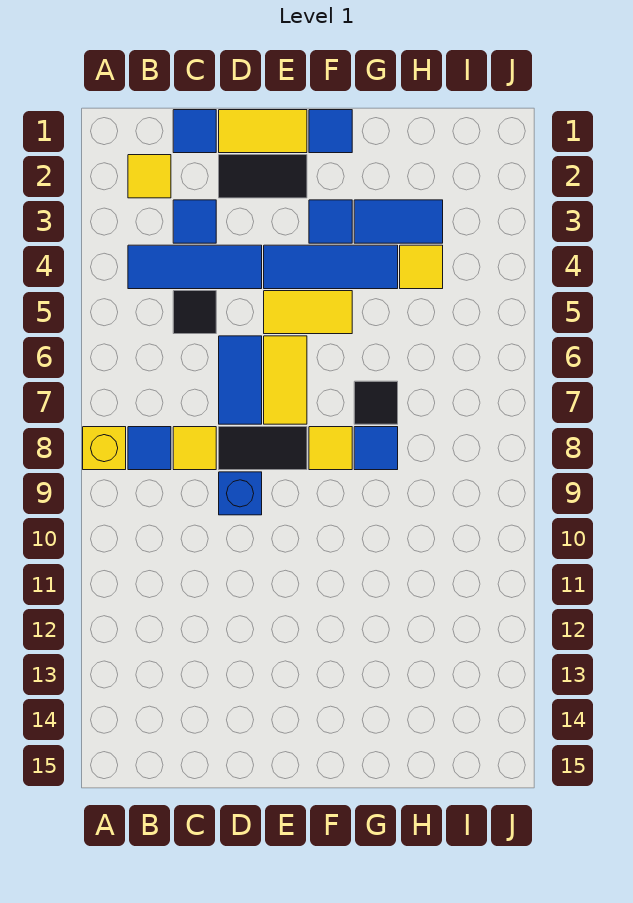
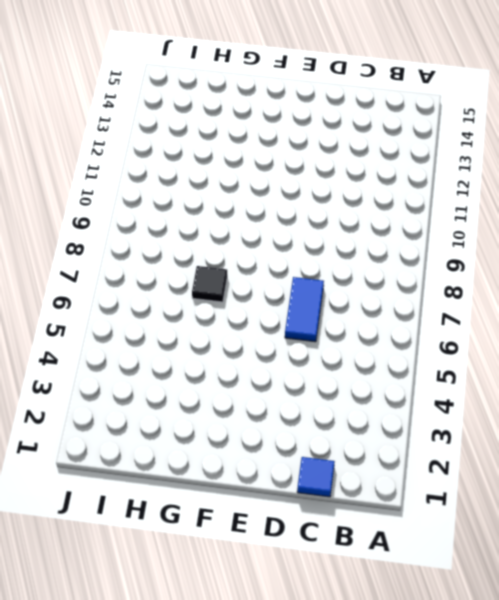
none -> yellow 1x1 brick [83,427,126,470]
none -> yellow 1x1 tile [128,155,171,198]
none -> blue 1x3 tile [128,245,262,289]

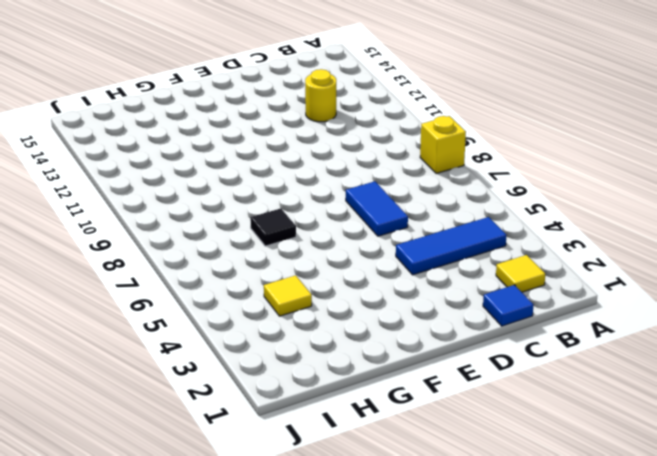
yellow 1x1 round brick [305,69,336,122] -> none
none -> blue 1x1 tile [128,427,171,470]
none -> blue 1x1 tile [173,200,216,243]
none -> black 1x1 tile [173,291,216,334]

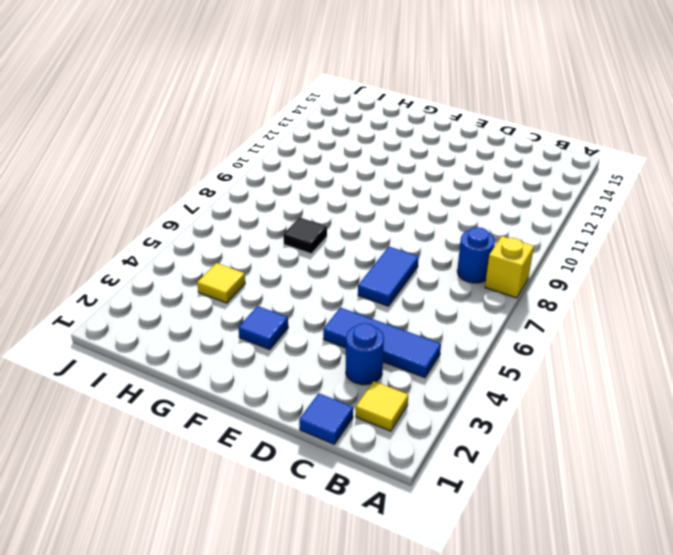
blue 1x1 round brick [457,227,495,283] -> blue 1x1 tile [128,427,171,470]
blue 1x1 round brick [346,323,384,385] -> blue 1x1 tile [173,200,216,243]
none -> black 1x1 tile [173,291,216,334]
none -> yellow 1x1 tile [173,427,216,470]
none -> yellow 1x2 tile [219,110,307,153]

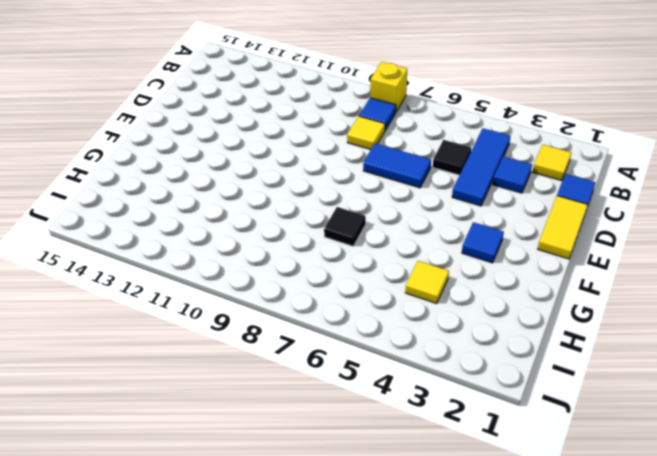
none -> black 1x2 tile [219,155,307,198]
none -> black 1x2 tile [219,427,307,470]
none -> blue 1x1 brick [219,472,262,515]

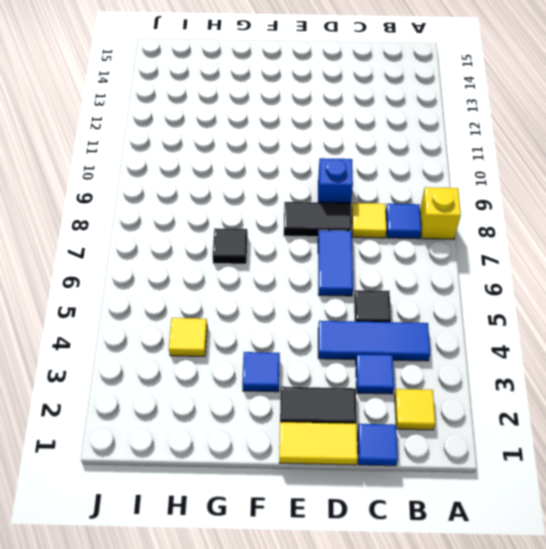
none -> blue 1x3 tile [264,245,398,289]
none -> yellow 1x2 tile [264,291,352,334]
none -> yellow 1x2 tile [264,336,307,424]

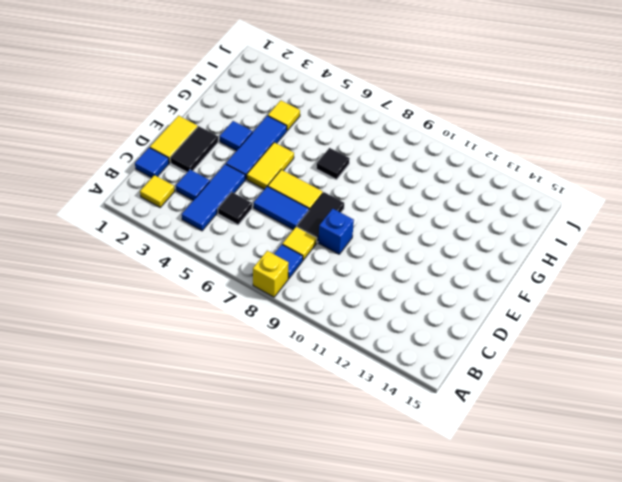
none -> blue 1x1 tile [309,110,352,153]
none -> yellow 1x1 tile [309,427,352,470]
none -> blue 1x2 tile [354,200,443,243]

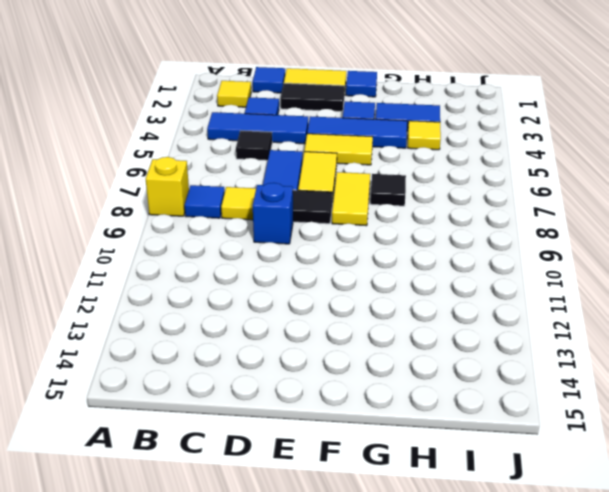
yellow 1x2 tile [332,172,370,226] -> yellow 1x1 tile [309,427,352,470]
none -> blue 1x1 tile [354,427,398,470]

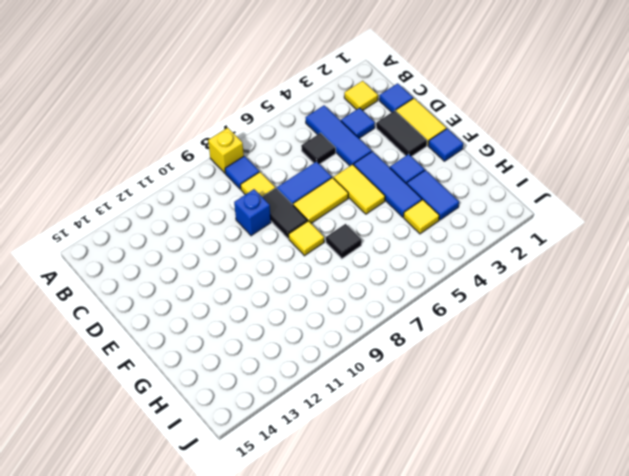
none -> blue 1x1 tile [354,427,398,470]

